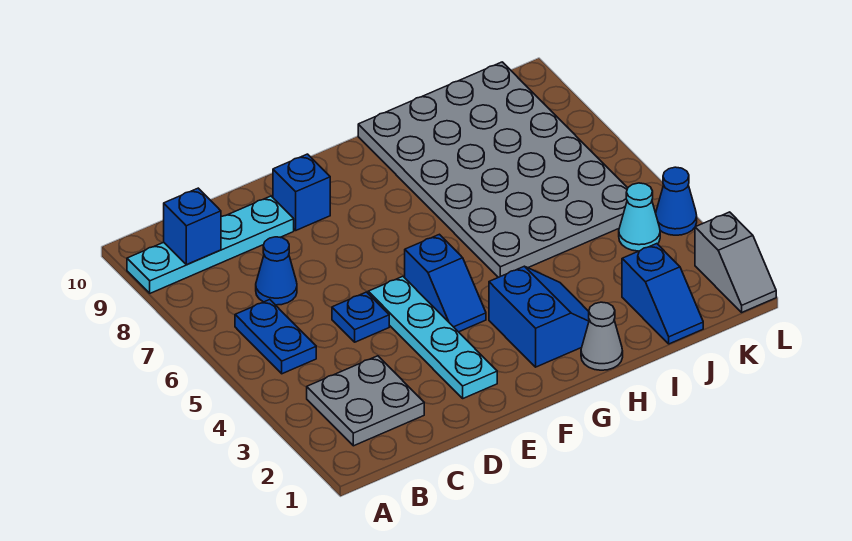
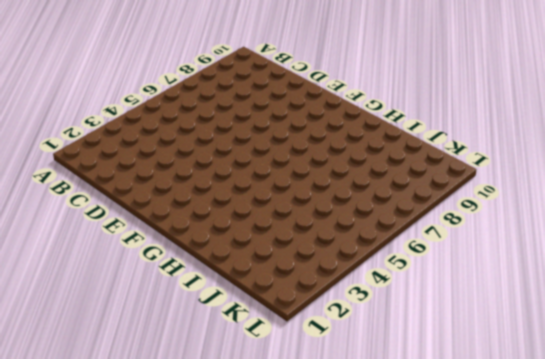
none -> cyan 1x4 plate [127,196,294,293]
none -> grey 2x2 plate [307,356,424,446]
none -> blue 1x2 plate [235,300,316,374]

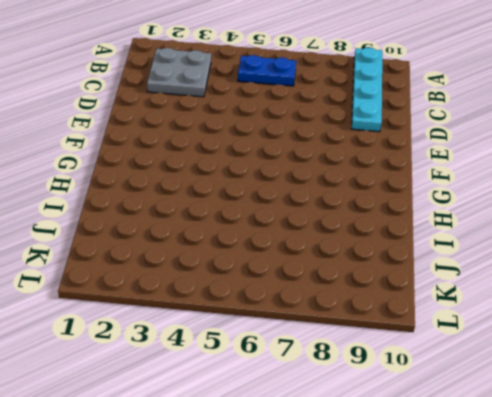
none -> blue 1x1 cone [256,237,297,305]
none -> blue 1x1 plate [332,292,389,342]
none -> cyan 1x4 plate [368,276,497,398]

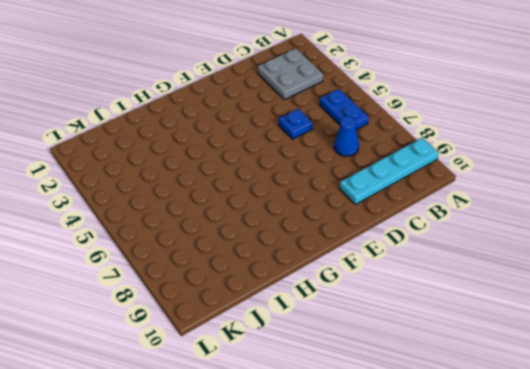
none -> cyan 1x4 plate [368,276,497,398]
none -> blue 1x1 brick [273,154,330,230]
none -> blue 1x2 slope [405,234,486,332]

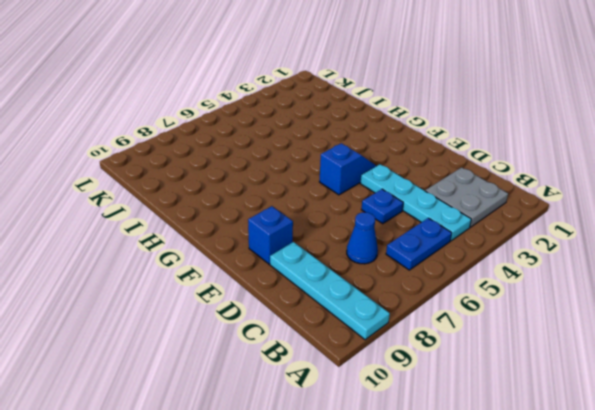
cyan 1x4 plate [360,164,471,241] -> cyan 1x4 plate turned to [368,276,497,398]
none -> blue 2x2 slope [489,266,589,367]
none -> grey 1x1 cone [581,302,623,370]
none -> grey 4x6 plate [358,62,628,277]

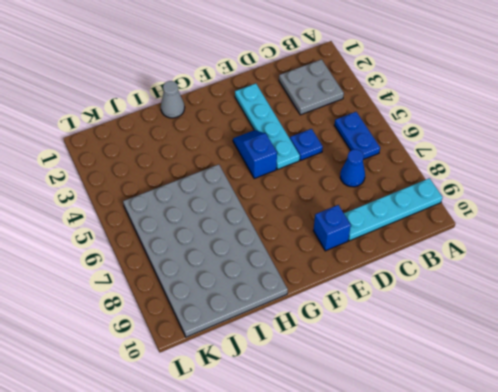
none -> blue 2x2 slope [489,266,589,367]
none -> blue 1x2 slope [622,244,703,344]
none -> cyan 1x1 cone [619,183,660,251]

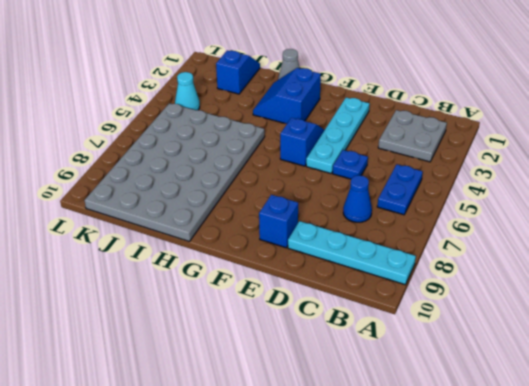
none -> grey 1x2 slope [695,212,776,312]
none -> blue 1x1 cone [656,167,697,235]
none -> blue 1x1 brick [164,188,221,265]

